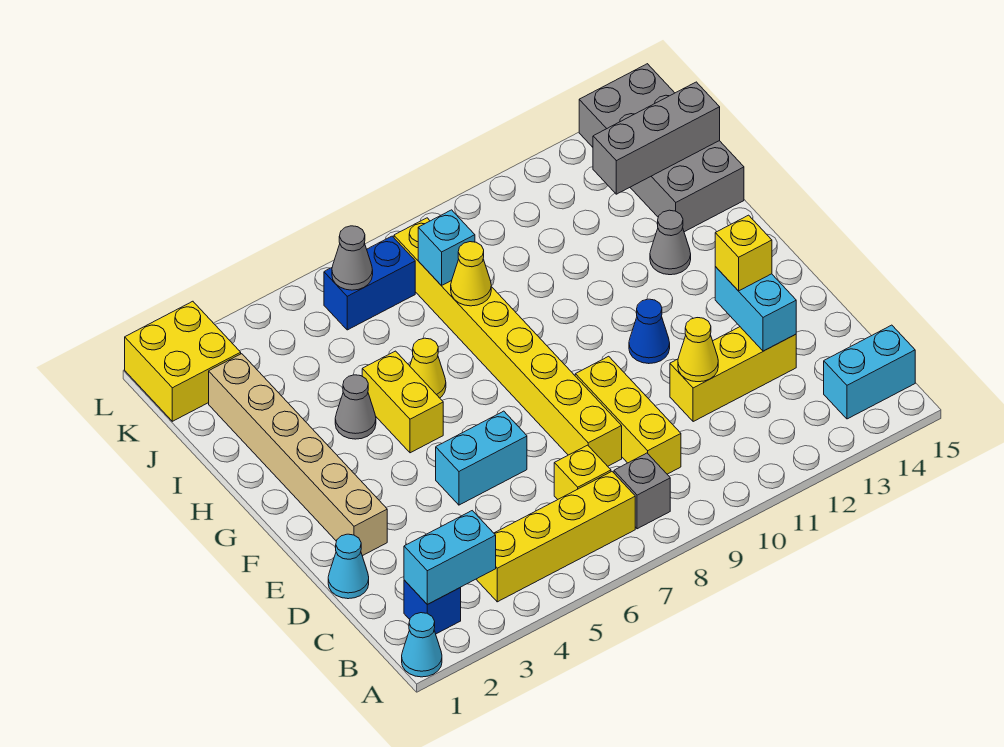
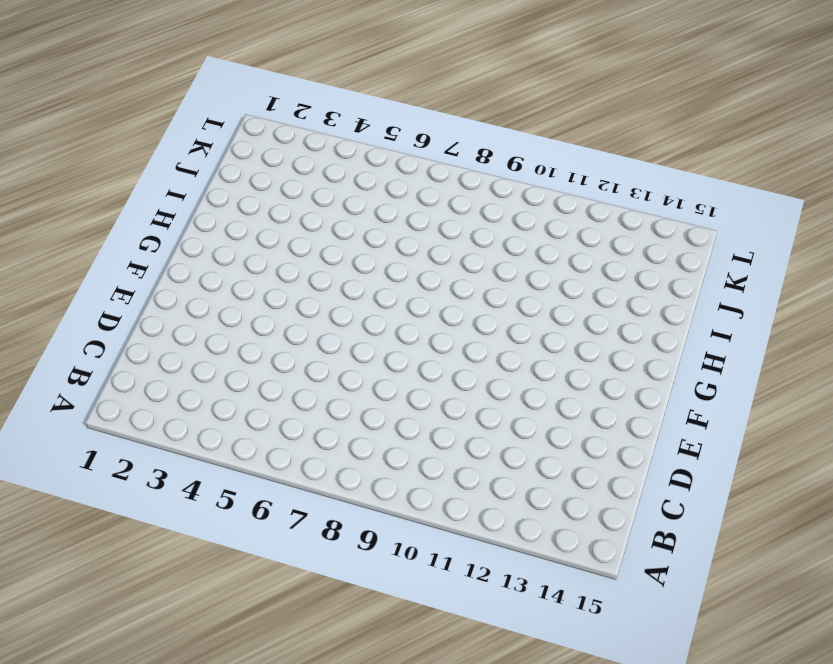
none -> cyan 1x1 cone [402,613,442,677]
none -> blue 1x1 brick [404,580,461,634]
none -> yellow 1x4 brick [476,472,635,602]

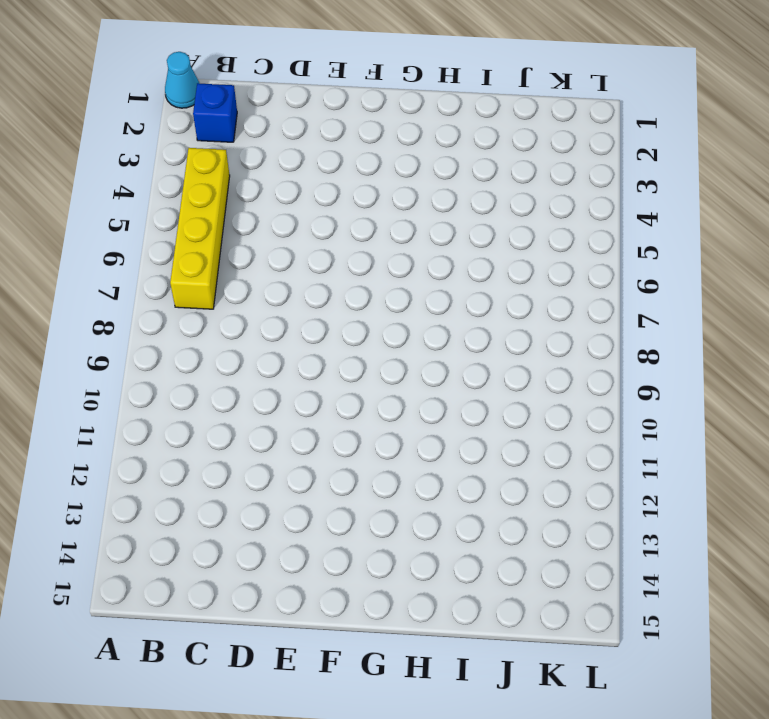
none -> grey 1x1 brick [614,453,670,529]
none -> cyan 1x2 brick [824,325,915,419]
none -> yellow 1x1 brick [554,445,611,499]

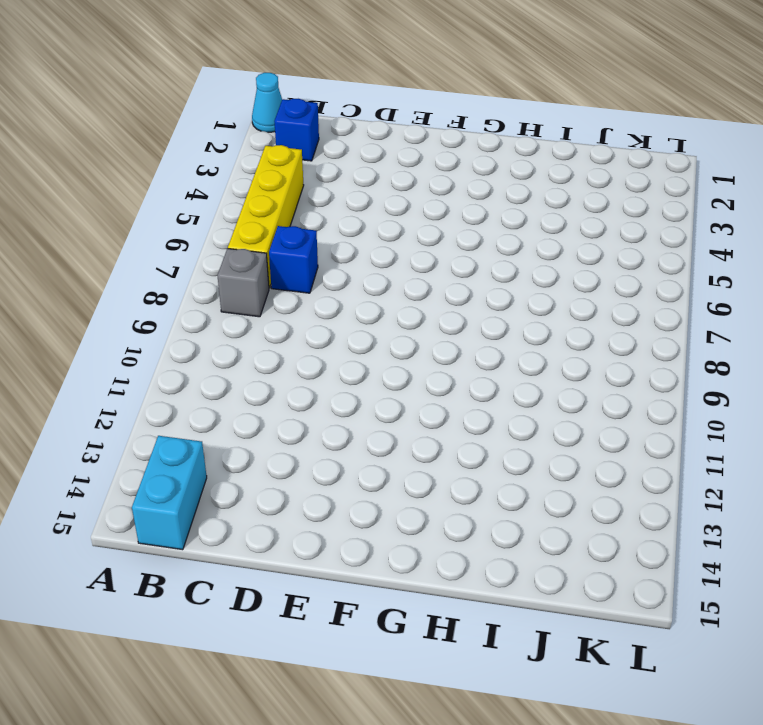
blue 1x1 brick [269,226,318,293] -> yellow 1x1 brick [554,445,611,499]
none -> yellow 1x3 brick [575,356,681,474]
none -> cyan 1x1 cone [328,534,369,599]
none -> yellow 1x8 brick [394,218,622,466]

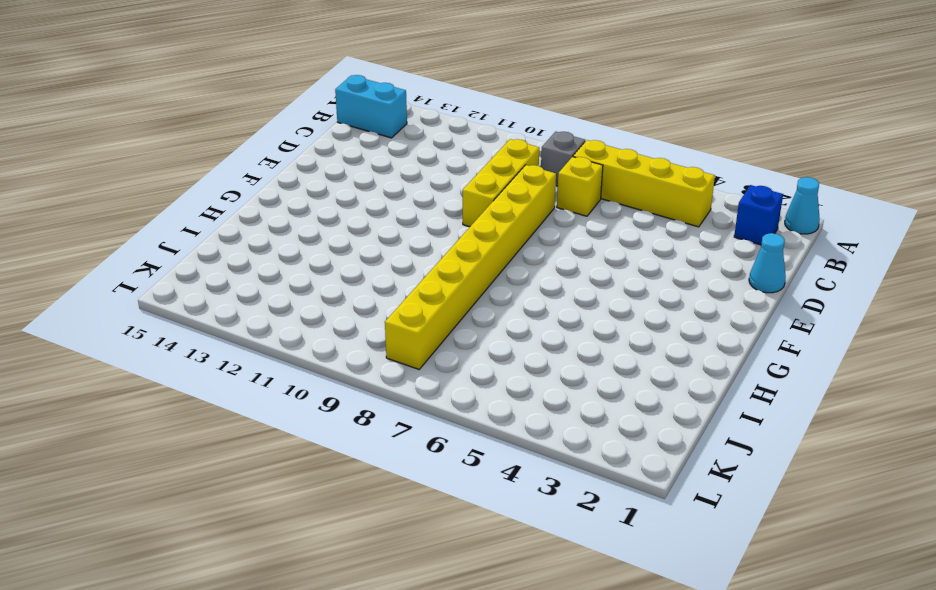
none -> yellow 1x3 brick [670,327,796,422]
none -> tan 1x6 brick [209,354,387,556]
none -> cyan 1x2 brick [436,411,527,505]

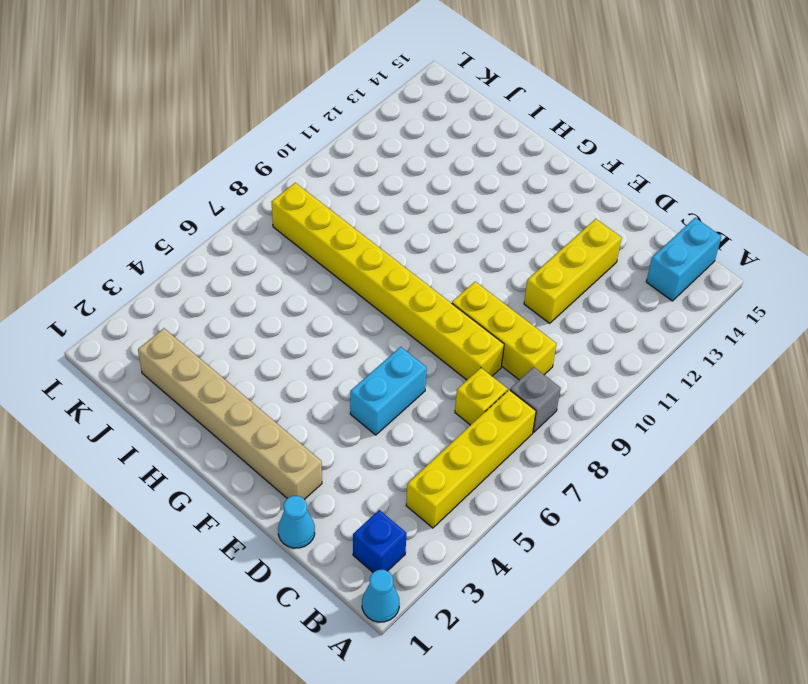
none -> blue 1x1 cone [629,299,670,364]
none -> yellow 1x2 brick [362,351,443,453]
none -> grey 1x1 cone [335,375,376,439]

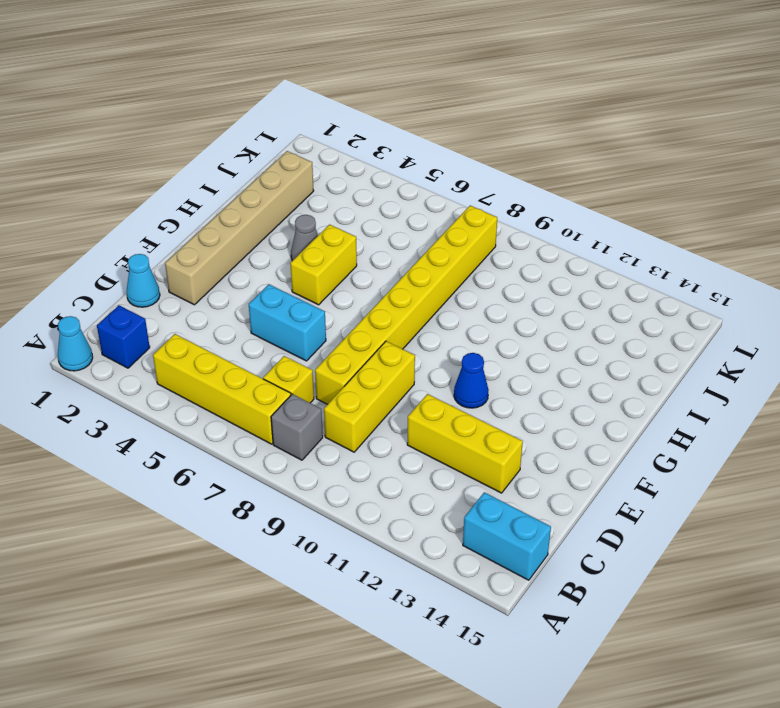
none -> yellow 1x1 cone [410,338,446,398]
none -> grey 1x1 cone [650,210,691,275]
none -> grey 2x4 brick [579,64,744,232]

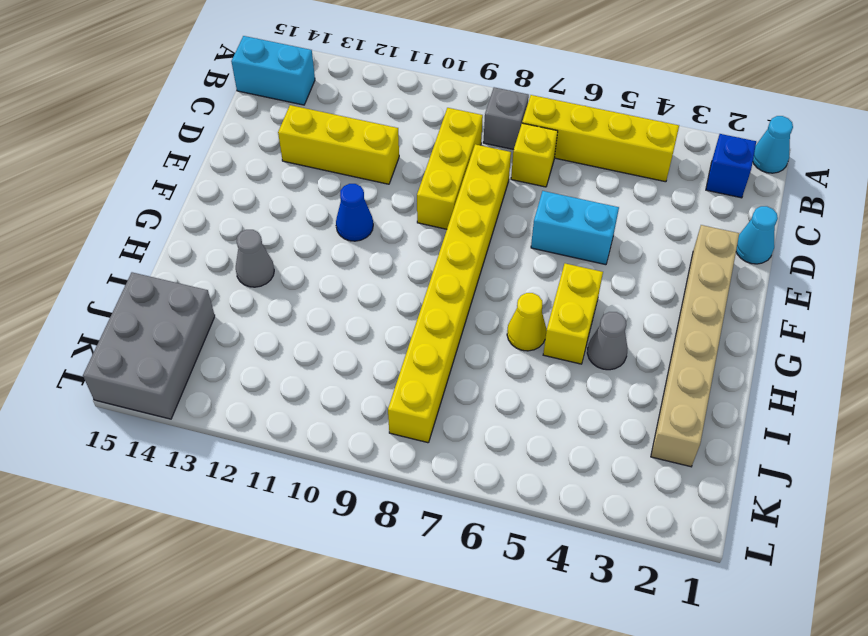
grey 2x3 brick [83,272,215,419] -> grey 2x4 brick [579,64,744,232]
none -> yellow 2x2 brick [125,301,241,421]
none -> blue 1x2 brick [324,236,415,330]
none -> cyan 1x2 brick [404,511,496,604]

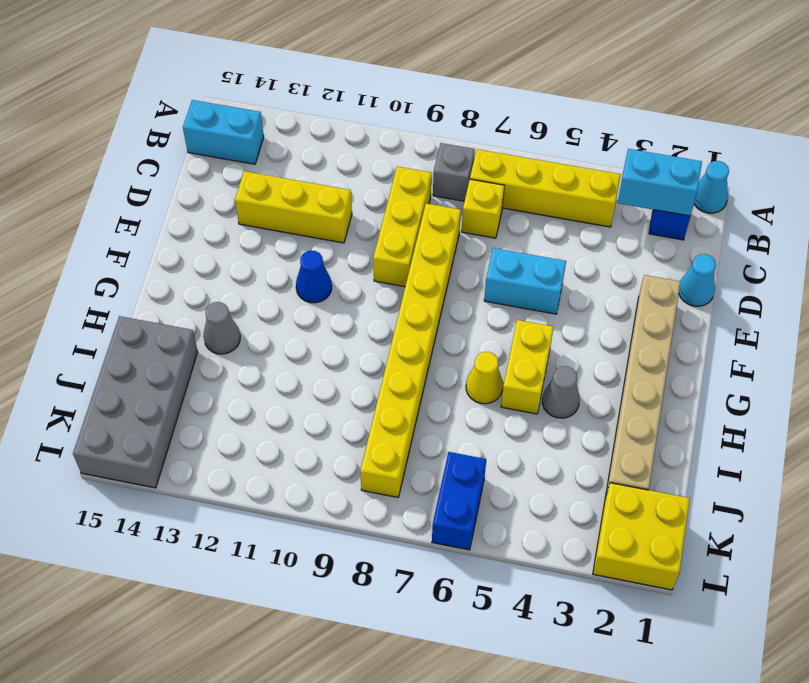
blue 1x2 brick [432,452,486,550] -> blue 1x2 brick turned to [324,236,415,330]
none -> yellow 1x1 cone [678,318,718,382]
none -> cyan 1x2 brick [715,267,796,351]
none -> yellow 1x1 cone [451,242,491,306]

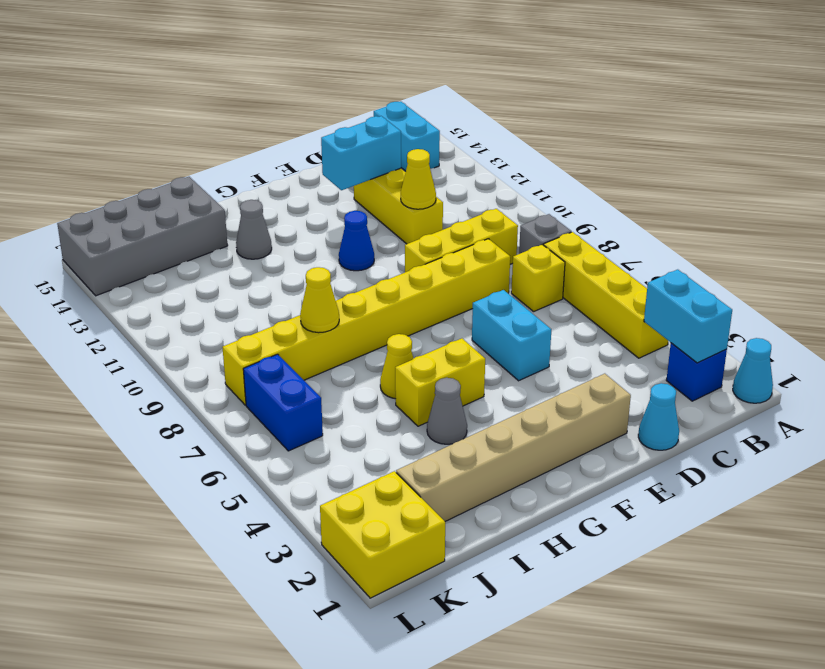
none -> cyan 1x1 brick [418,210,475,286]
none -> grey 1x3 brick [593,82,720,194]
none -> grey 1x1 cone [332,226,373,290]

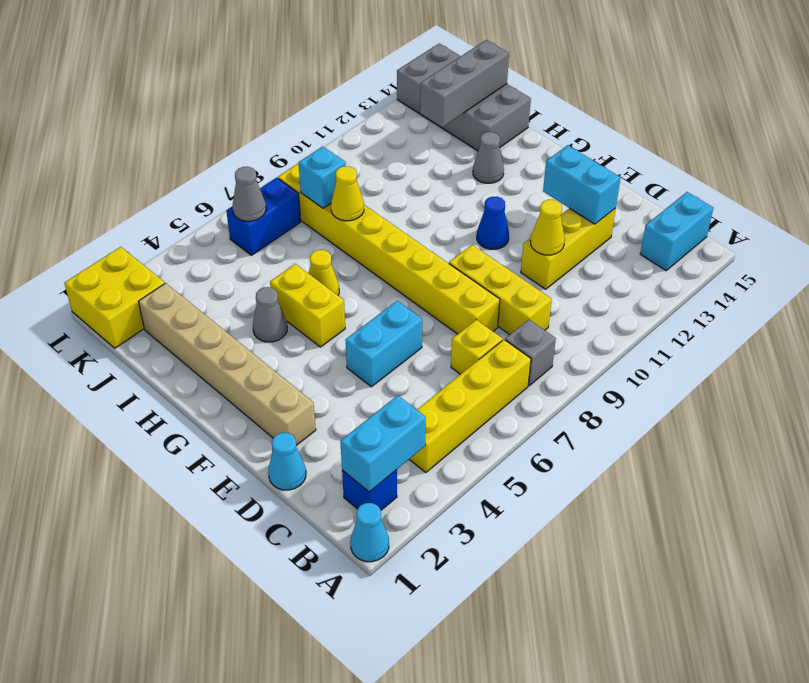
none -> yellow 1x1 brick [715,215,772,291]

